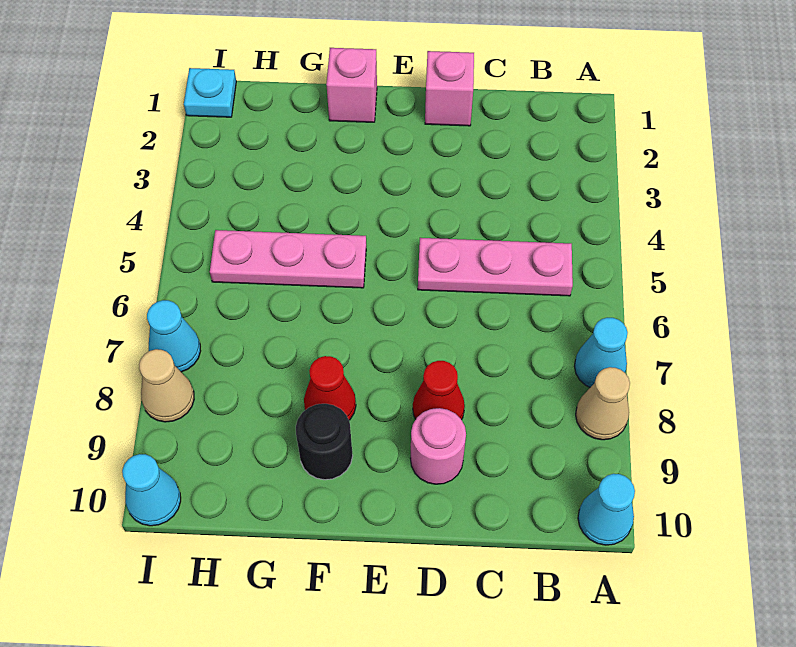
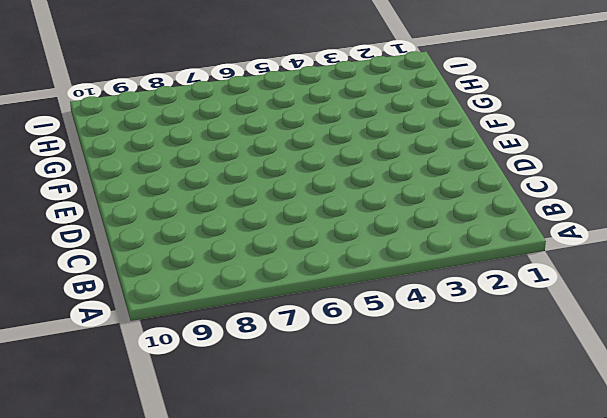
none -> cyan 1x1 cone [574,318,628,387]
none -> tan 1x1 cone [576,367,630,440]
none -> cyan 1x1 cone [578,474,635,545]

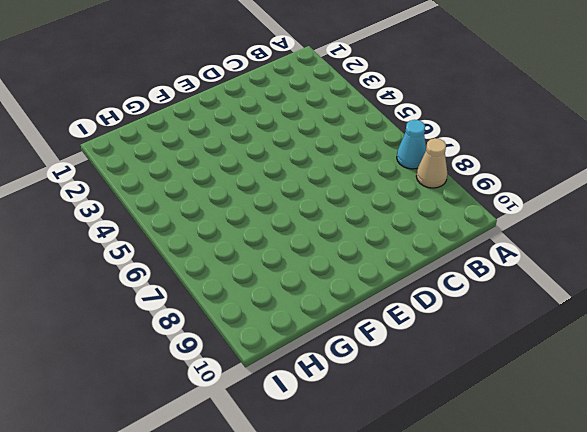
none -> cyan 1x1 cone [578,474,635,545]
none -> pink 1x3 plate [418,238,573,296]
none -> pink 1x1 brick [425,51,474,126]

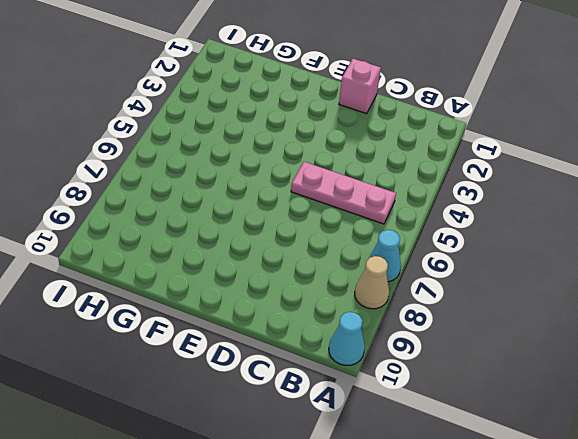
none -> red 1x1 cone [413,361,465,420]
none -> pink 1x1 round brick [410,408,466,484]
none -> pink 1x1 brick [326,48,377,122]

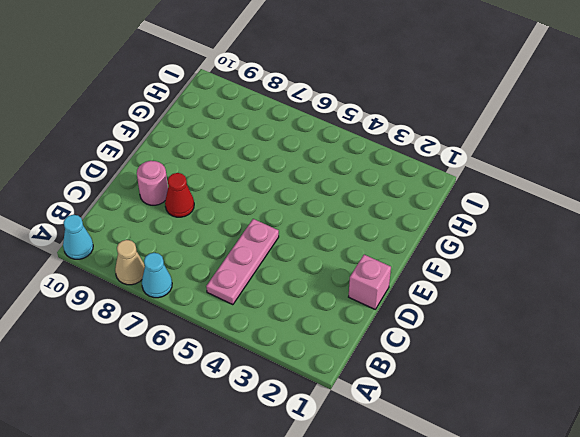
none -> pink 1x1 brick [326,48,377,122]
none -> pink 1x3 plate [210,230,366,288]
none -> red 1x1 cone [304,356,356,420]

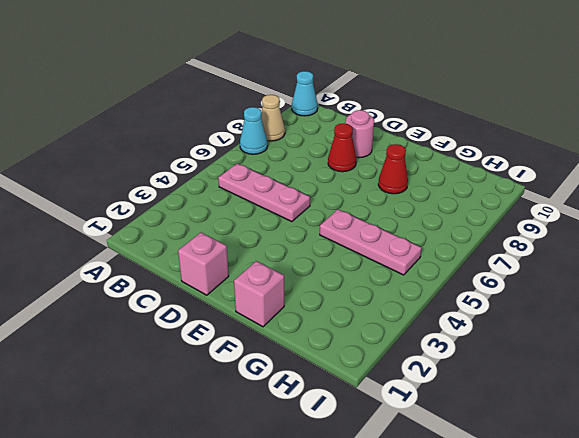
none -> black 1x1 round brick [296,404,353,480]
none -> cyan 1x1 plate [184,68,236,117]
none -> cyan 1x1 cone [147,300,201,372]

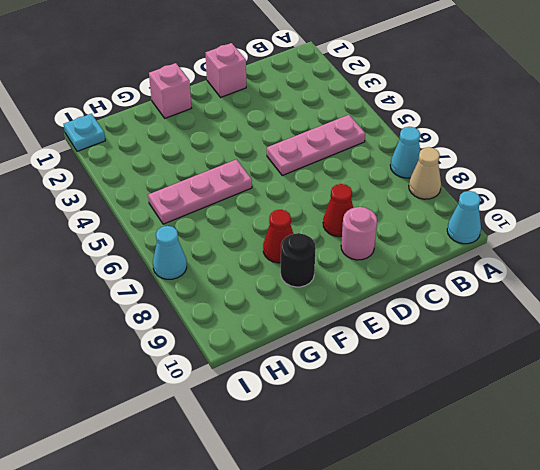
none -> tan 1x1 cone [139,349,194,422]
none -> cyan 1x1 cone [122,454,181,526]

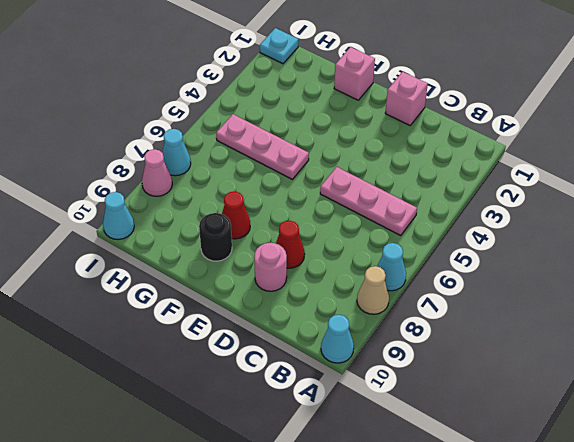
pink 1x1 cone [142,149,172,196] -> tan 1x1 cone [139,349,194,422]

